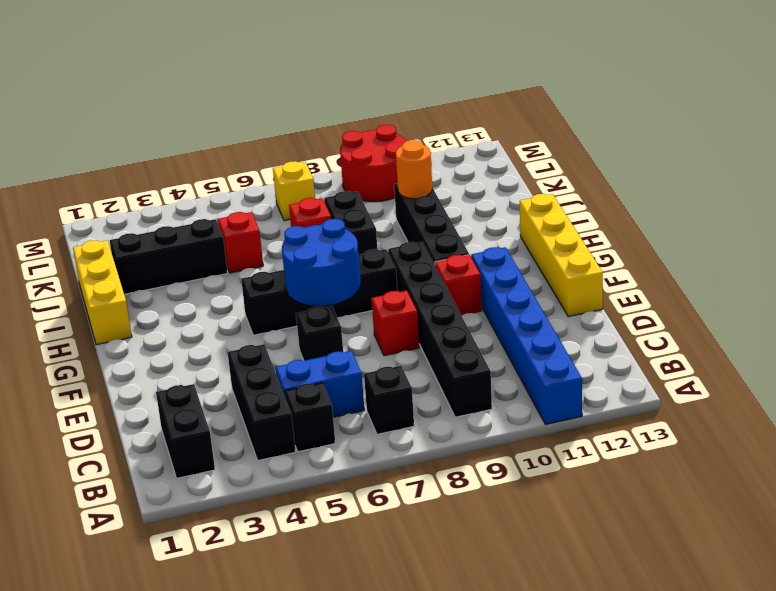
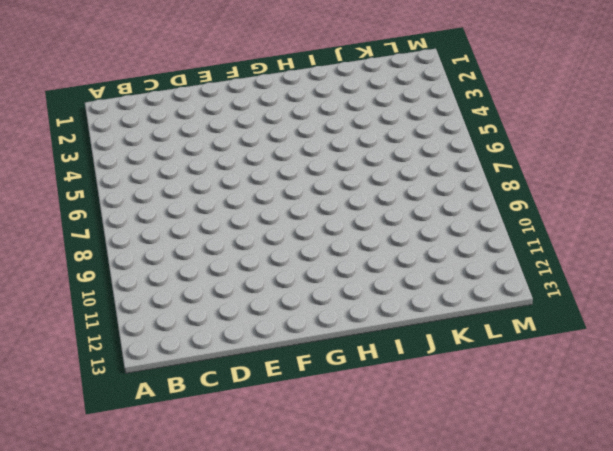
none -> blue 1x6 brick [471,247,582,425]
none -> black 1x2 brick [156,384,215,478]
none -> black 1x3 brick [228,344,296,460]

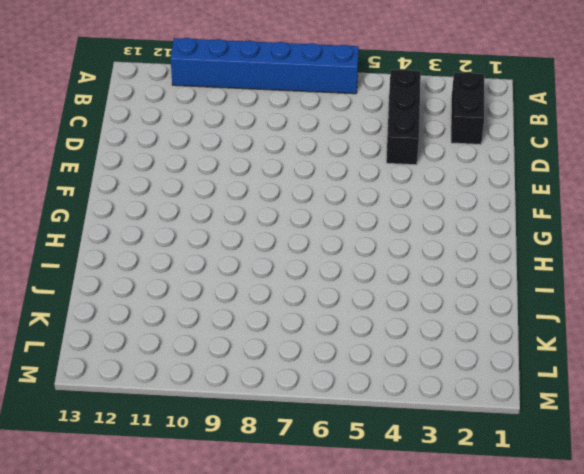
blue 1x6 brick [171,38,359,94] -> blue 1x6 brick turned to [471,247,582,425]
none -> black 1x1 brick [285,383,335,452]
none -> black 1x1 brick [364,366,414,434]
none -> black 1x6 brick [388,242,492,417]

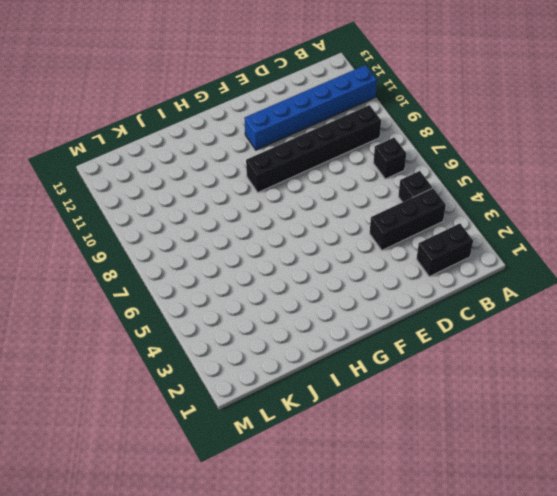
none -> blue 1x2 brick [275,351,364,417]
none -> black 1x1 brick [296,306,343,361]
none -> red 1x1 brick [371,291,419,356]

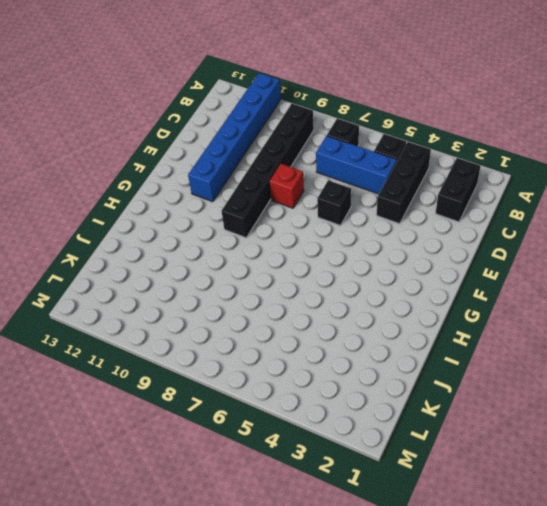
blue 1x3 brick [316,136,397,194] -> blue 1x2 brick [275,351,364,417]
none -> yellow 1x4 brick [520,194,603,317]
none -> red 1x1 brick [435,255,482,315]
none -> black 1x4 brick [241,249,397,335]

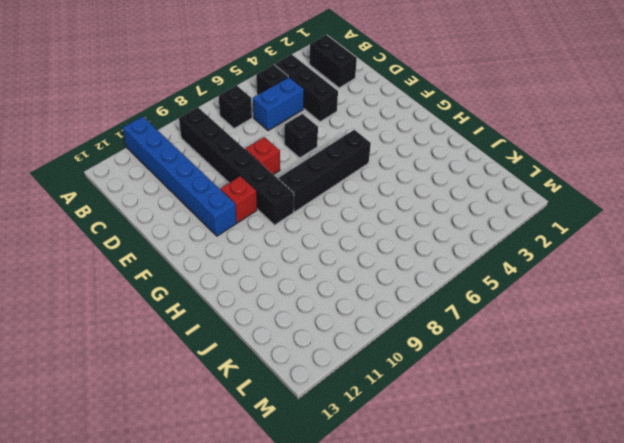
none -> yellow 1x4 brick [520,194,603,317]
none -> black 1x4 brick [394,183,469,264]
none -> yellow 1x3 brick [73,241,132,345]

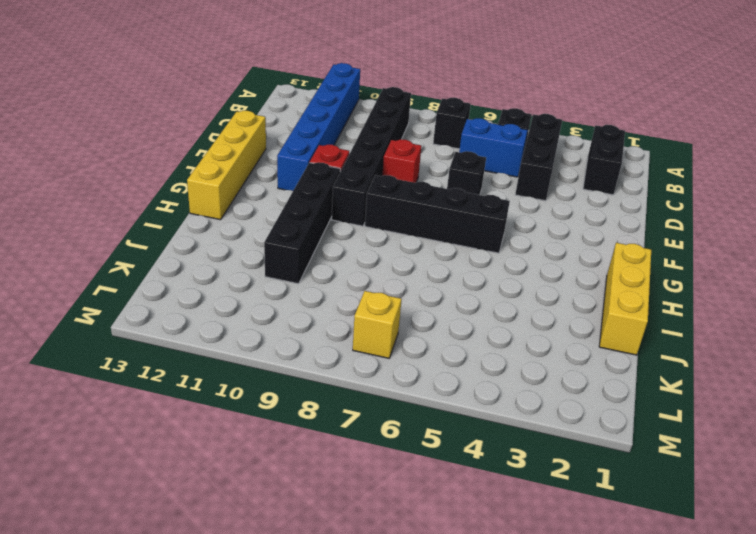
none -> black 1x2 brick [324,191,378,255]
none -> black 1x3 brick [110,219,228,294]
none -> red 1x1 brick [218,212,263,273]

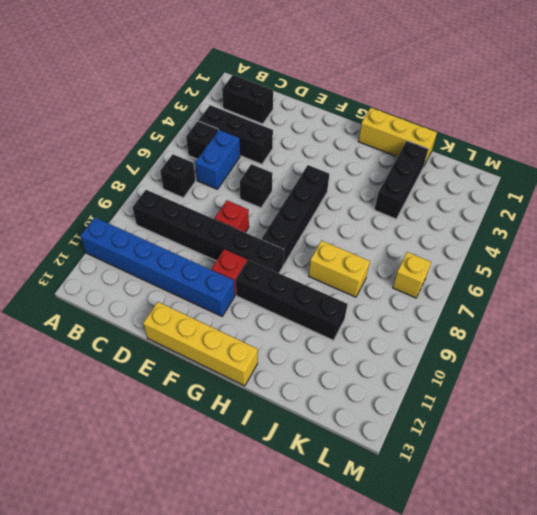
yellow 1x2 brick [309,241,370,297] -> black 1x2 brick [324,191,378,255]
none -> red 1x1 brick [218,212,263,273]
none -> red 1x1 brick [289,198,331,228]
none -> red 2x2 round brick [340,125,407,202]

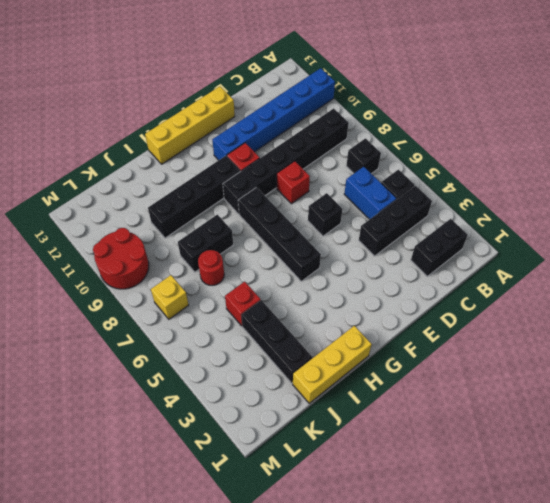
red 1x1 round brick [198,250,224,285] -> red 1x1 brick [289,198,331,228]
none -> blue 2x2 round brick [282,219,361,306]
none -> orange 1x1 round brick [396,140,432,199]

